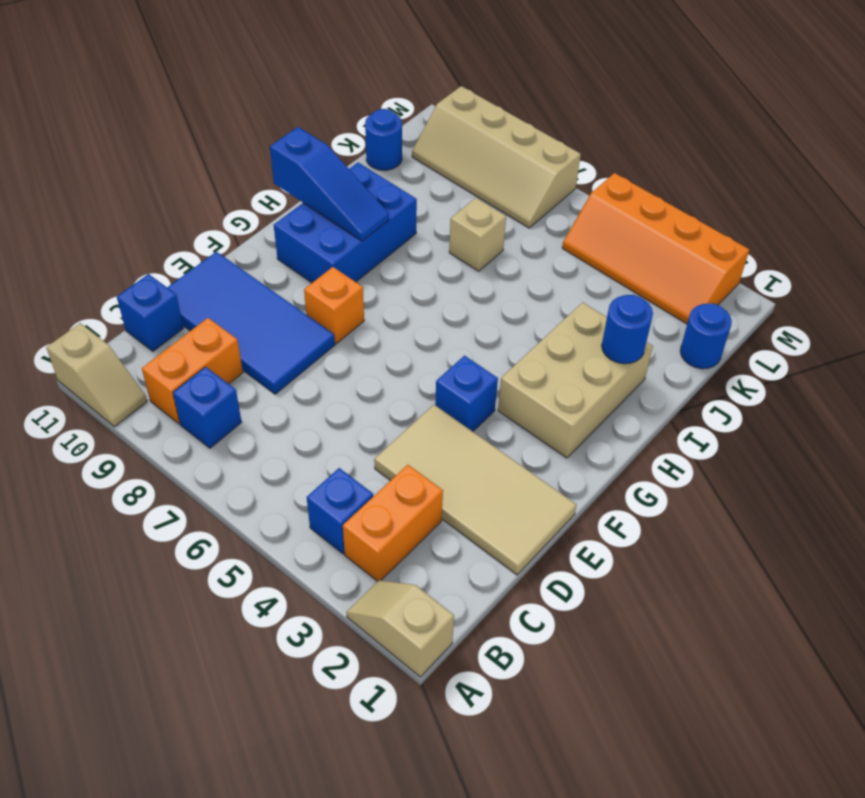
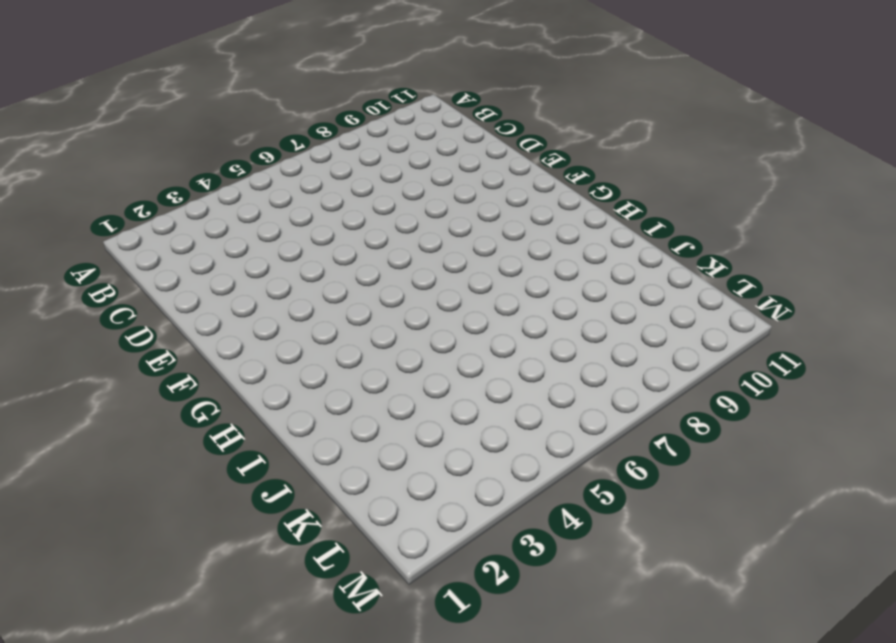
none -> tan 1x2 slope [346,580,454,677]
none -> tan 1x2 slope [46,323,147,427]
none -> orange 1x2 brick [343,465,443,581]

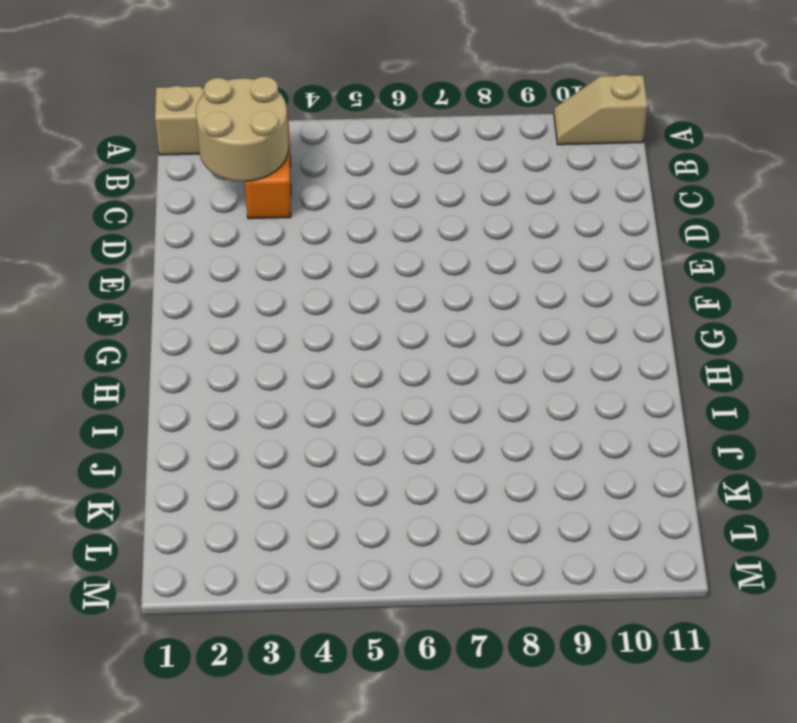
tan 2x2 round brick [196,77,289,181] -> none
none -> blue 1x1 brick [307,468,373,554]
none -> blue 1x1 brick [173,367,241,448]
none -> orange 1x2 brick [142,318,243,424]

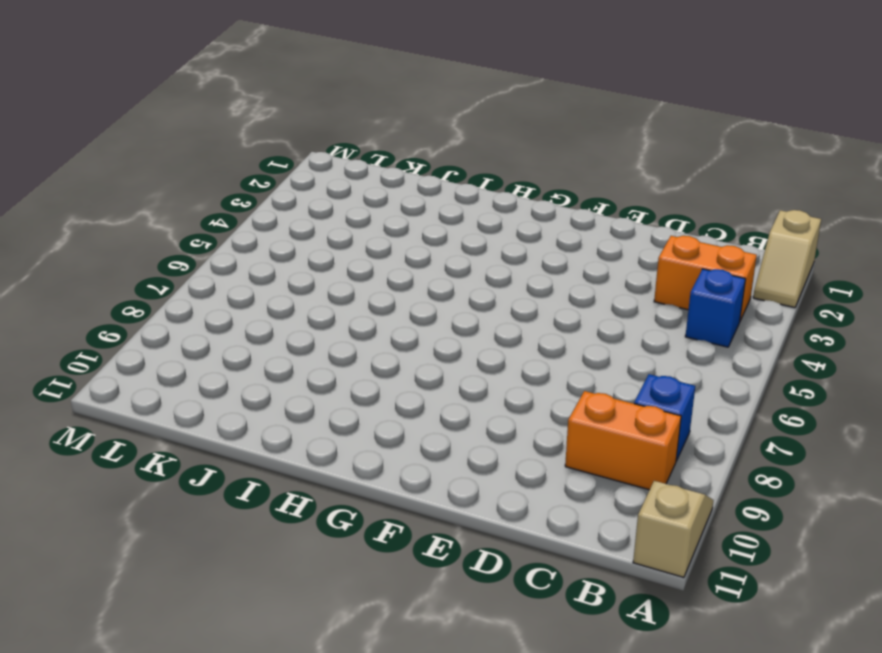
none -> blue 1x1 brick [117,274,183,351]
none -> tan 2x4 tile [374,405,576,575]
none -> blue 2x4 tile [167,252,335,394]

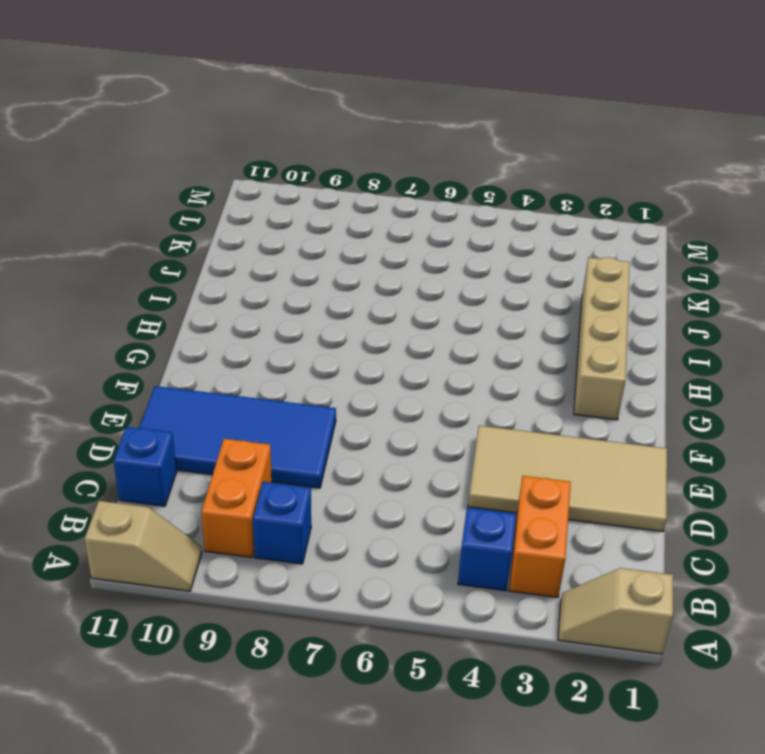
tan 1x4 brick [574,257,630,420] -> tan 2x3 brick [498,302,653,458]
none -> blue 1x1 brick [435,356,498,431]
none -> orange 1x1 brick [304,267,364,344]
none -> blue 2x3 brick [274,163,417,283]

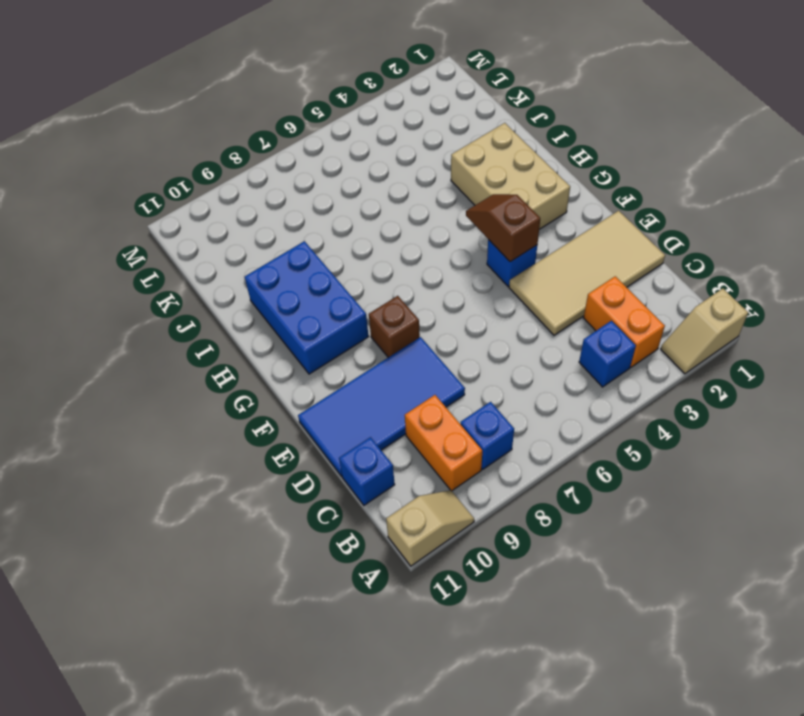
brown 1x2 slope [466,194,540,262] -> none
brown 1x1 brick [369,296,420,357] -> orange 1x1 brick [304,267,364,344]
none -> tan 1x1 brick [449,198,506,271]
none -> blue 1x1 round brick [680,303,732,369]
none -> blue 1x1 round brick [365,109,402,170]

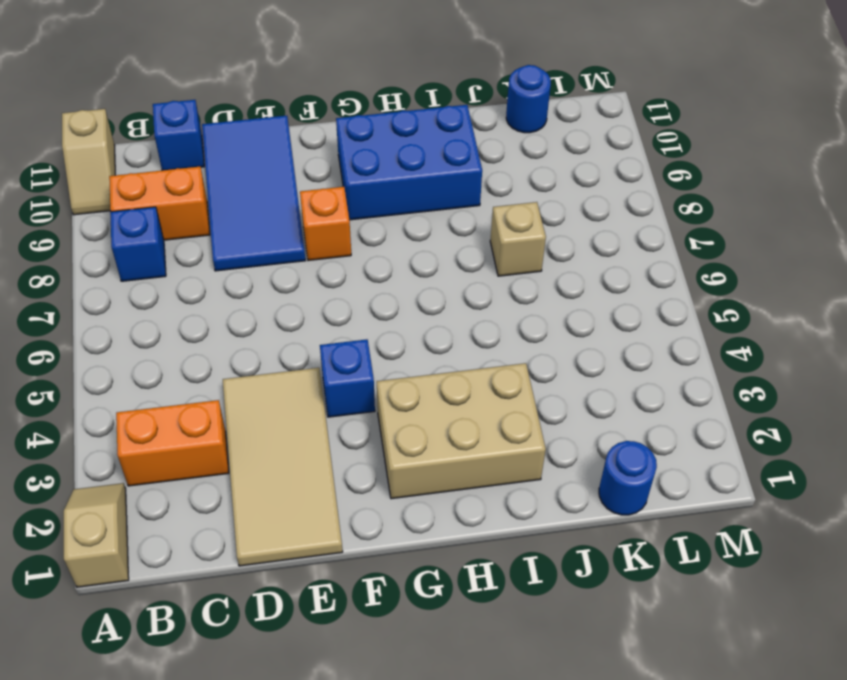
none -> blue 1x1 brick [307,468,373,554]
none -> orange 2x4 slope [562,173,749,324]
none -> tan 2x4 slope [412,86,581,228]

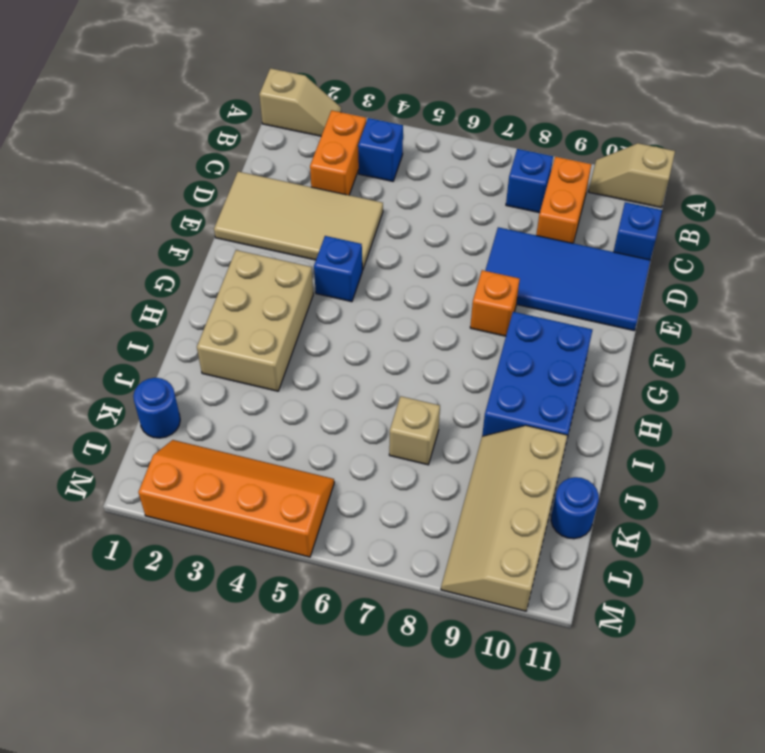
tan 2x4 slope [441,426,568,611] -> tan 2x4 slope turned to [412,86,581,228]
none -> blue 1x3 slope [270,127,389,241]
none -> blue 1x1 round brick [602,295,653,364]

